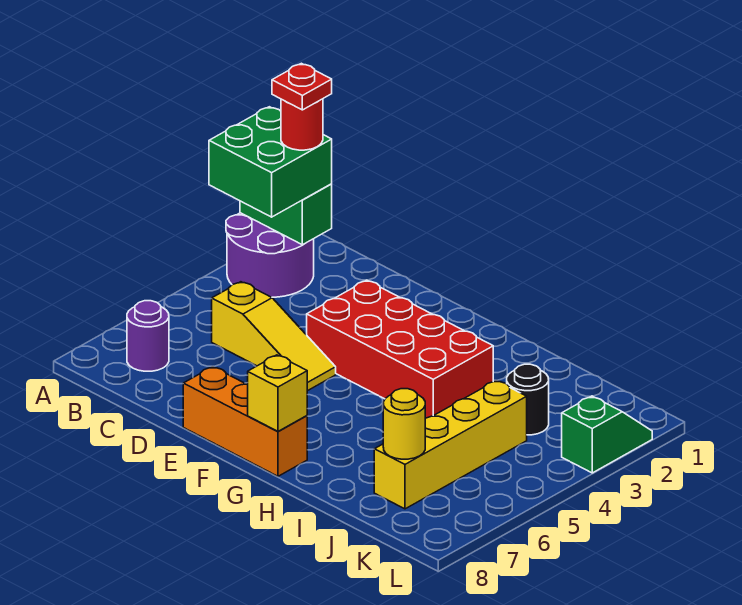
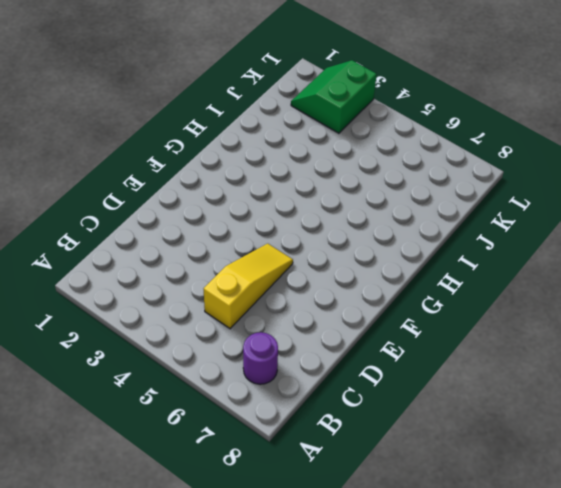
green 2x2 slope [291,60,377,133] -> green 1x2 slope [562,396,652,473]
none -> purple 2x2 round brick [226,213,314,297]
none -> red 2x4 brick [307,280,493,418]
none -> orange 1x3 brick [183,367,307,476]

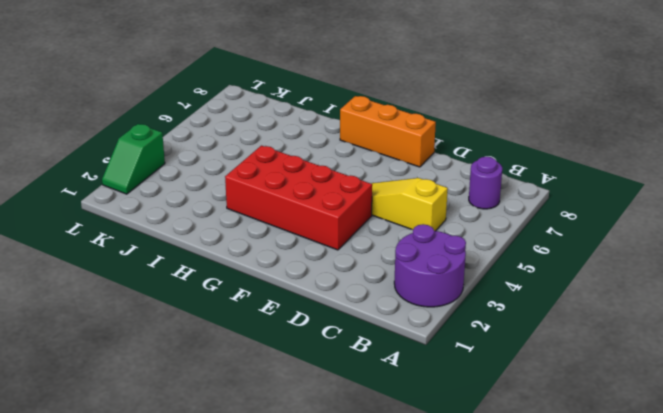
none -> black 1x1 round brick [507,364,549,435]
none -> yellow 1x4 brick [374,381,527,509]
none -> green 1x2 brick [240,184,332,245]

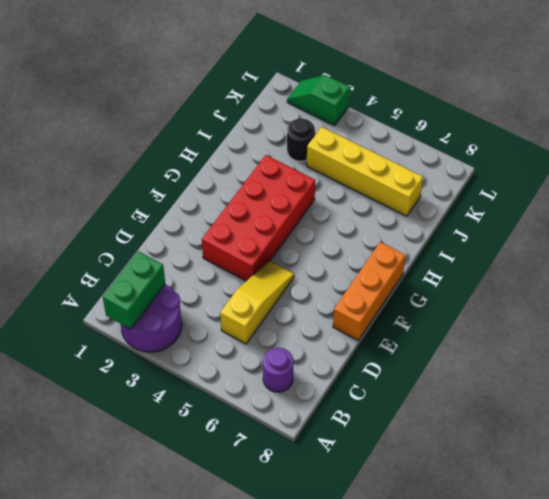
none -> yellow 1x1 brick [248,355,307,432]
none -> yellow 1x1 round brick [383,389,425,459]
none -> green 2x2 brick [209,107,332,217]

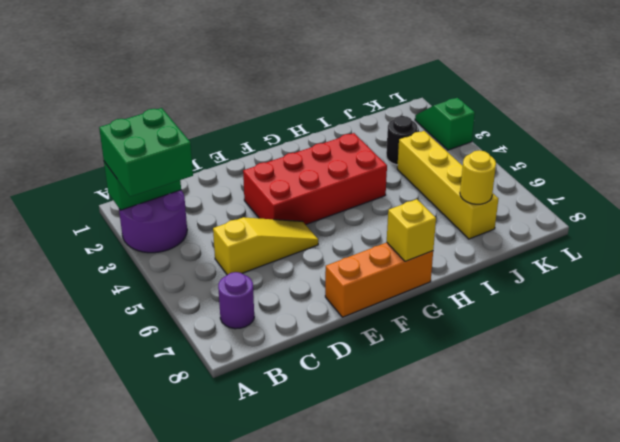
none -> red 1x1 round brick [281,99,323,150]
none -> red 1x1 plate [272,63,332,110]

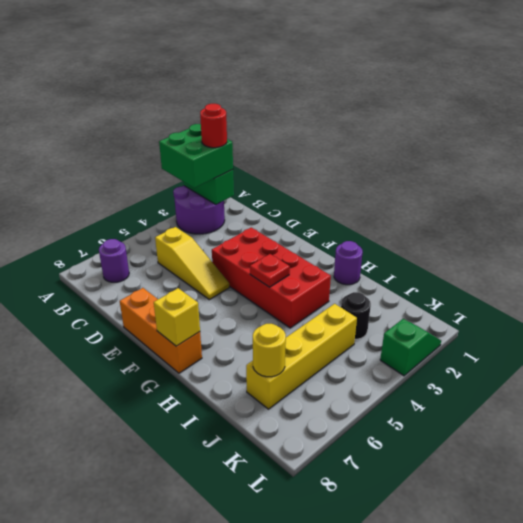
red 1x1 plate [250,254,290,287] -> red 1x1 plate moved to [272,63,332,110]
purple 1x1 round brick [334,241,363,285] -> none

